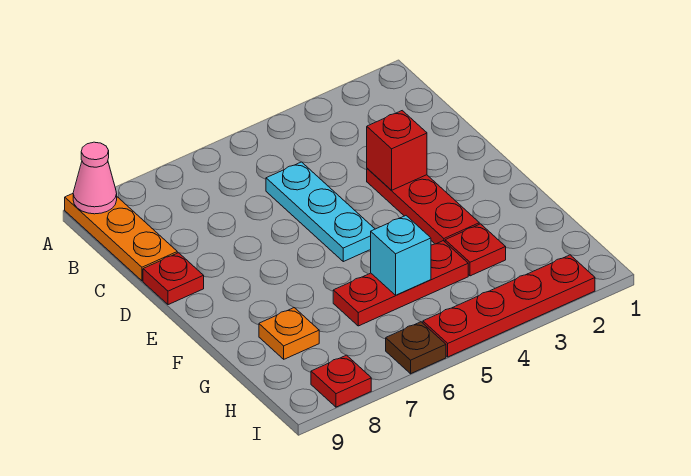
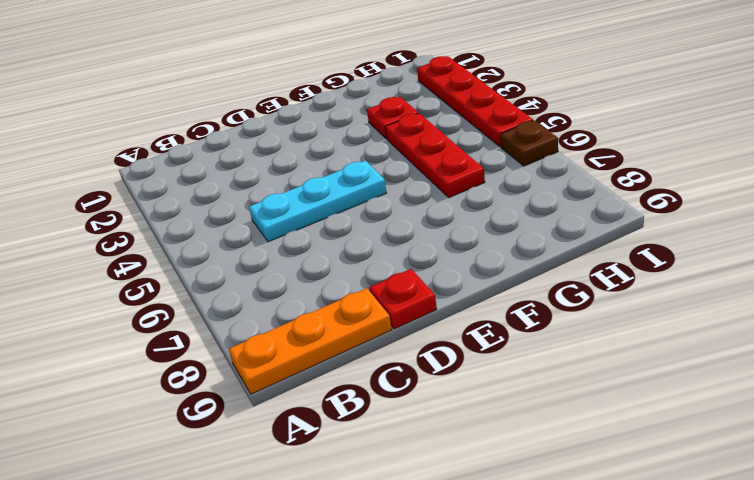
none -> red 1x3 plate [367,168,479,244]
none -> orange 1x1 plate [259,308,319,359]
none -> red 1x1 plate [311,355,371,407]

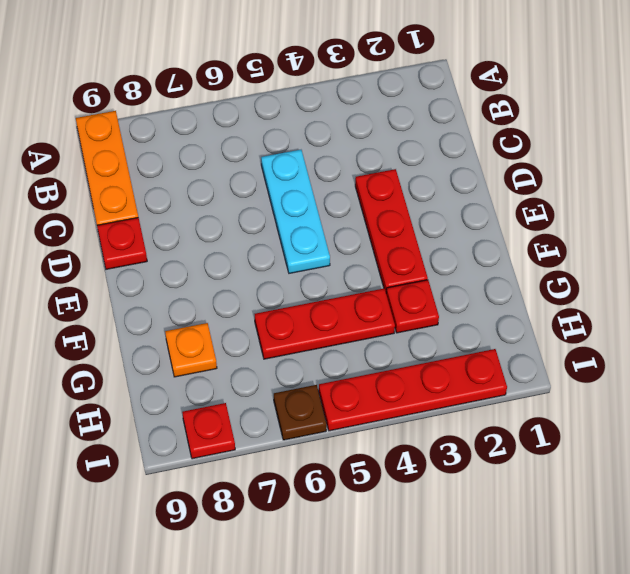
none -> pink 1x1 cone [73,142,117,214]
none -> red 1x1 brick [367,111,427,190]
none -> cyan 1x1 brick [371,216,431,295]

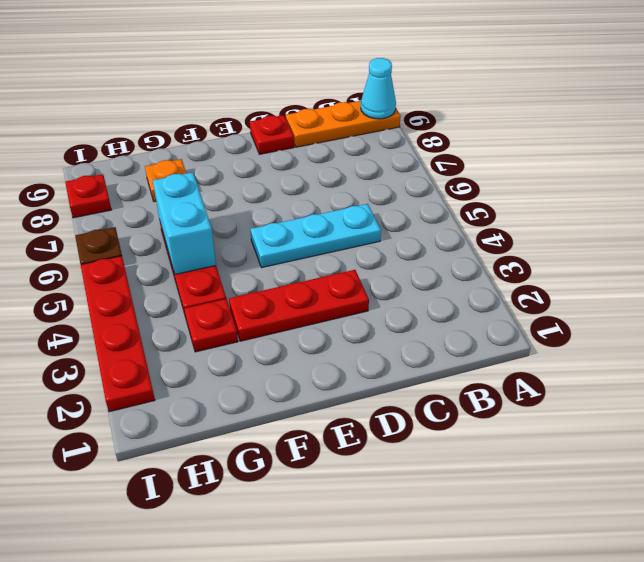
cyan 1x1 cone [361,58,396,119] -> pink 1x1 cone [73,142,117,214]
cyan 1x2 brick [153,172,216,274] -> cyan 1x1 brick [371,216,431,295]
none -> red 1x1 brick [367,111,427,190]

